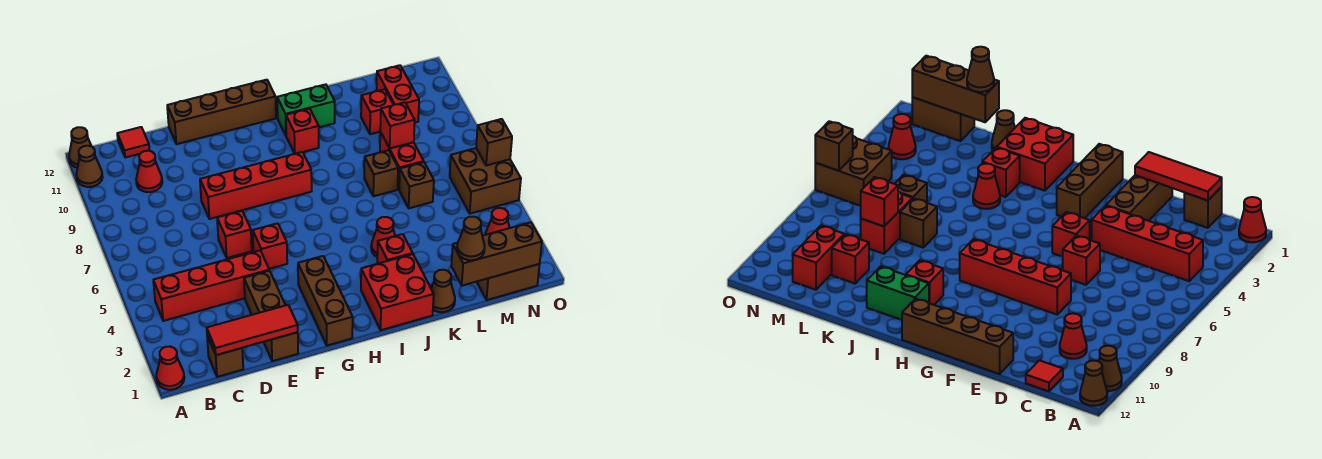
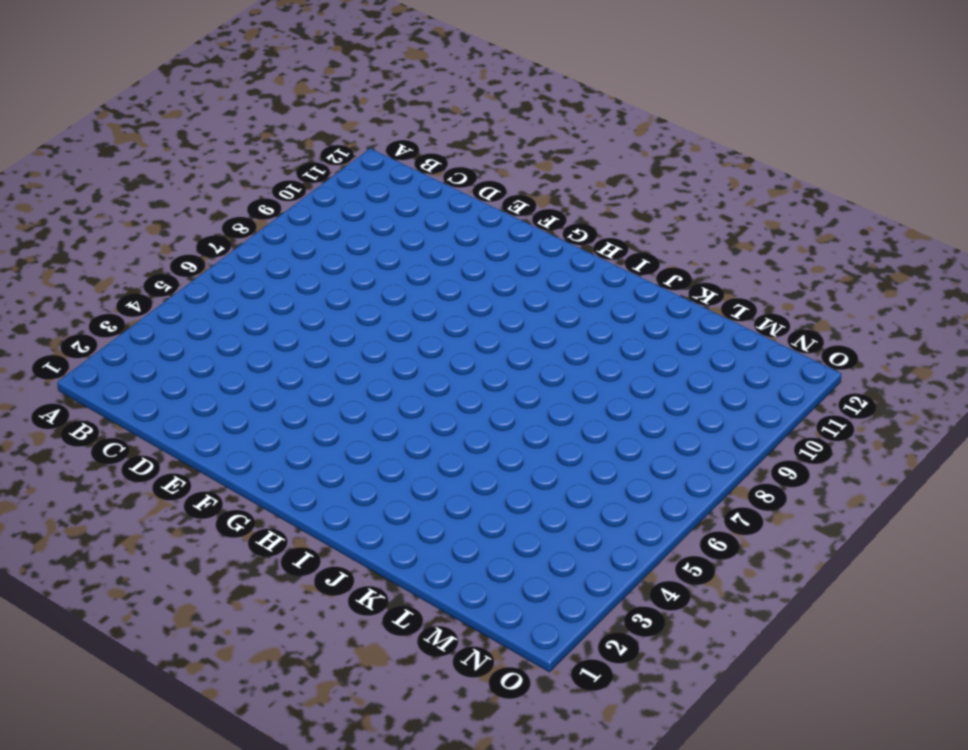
none -> red 1x1 cone [156,347,184,390]
none -> brown 1x1 cone [76,146,103,187]
none -> brown 1x1 cone [69,127,92,168]
none -> red 1x4 brick [153,251,269,321]

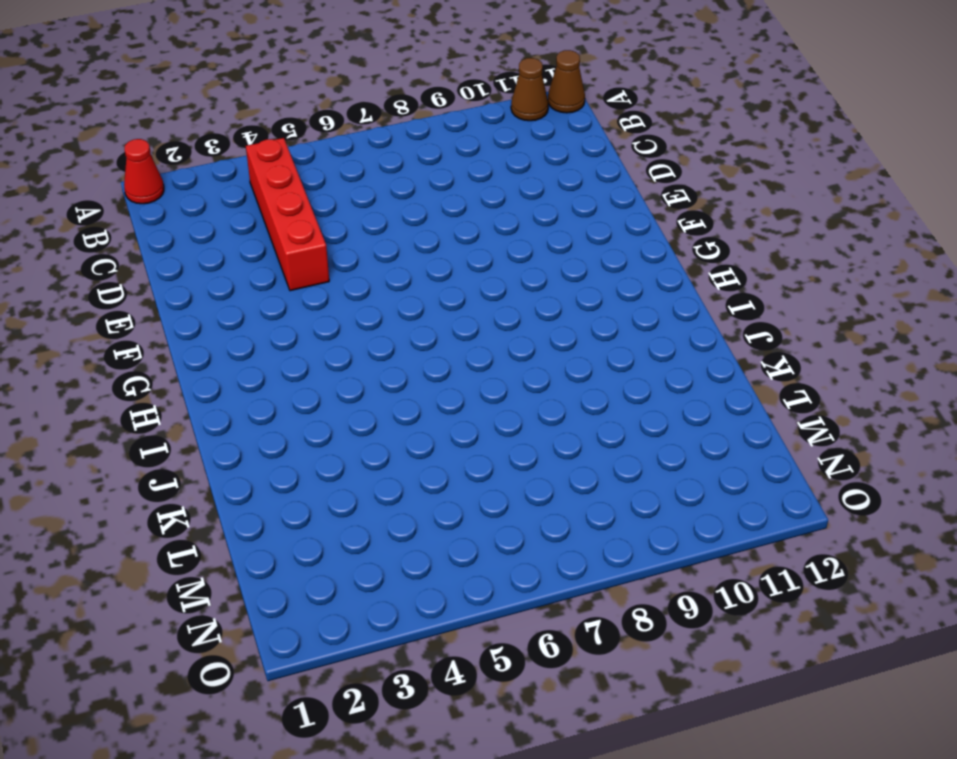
none -> brown 1x1 brick [207,336,243,377]
none -> red 1x1 cone [136,151,162,192]
none -> red 1x1 tile [117,127,150,158]
none -> brown 1x3 brick [244,271,298,361]

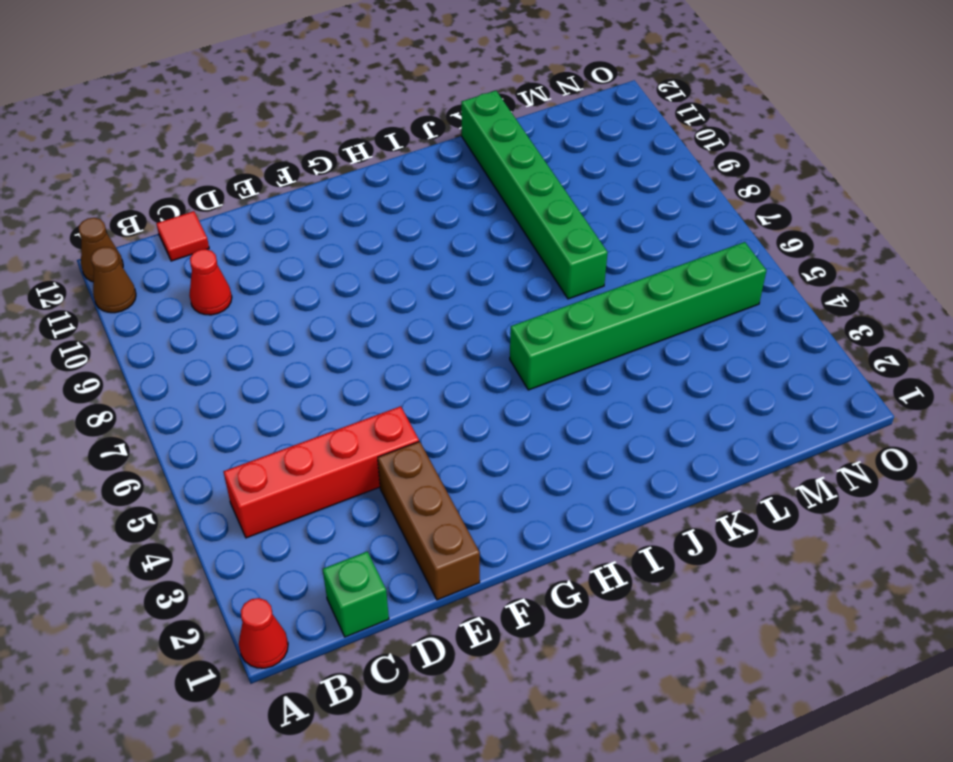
green 1x1 brick [323,552,389,637] -> brown 1x1 brick [207,336,243,377]
green 1x6 brick [510,242,766,390] -> brown 2x2 brick [450,148,521,214]
green 1x6 brick [461,91,608,299] -> brown 1x1 brick [364,150,398,196]
none -> red 1x1 brick [217,211,252,258]
none -> red 1x4 brick [200,152,312,219]
none -> brown 1x4 brick [167,80,276,144]
none -> red 1x1 brick [253,223,287,269]

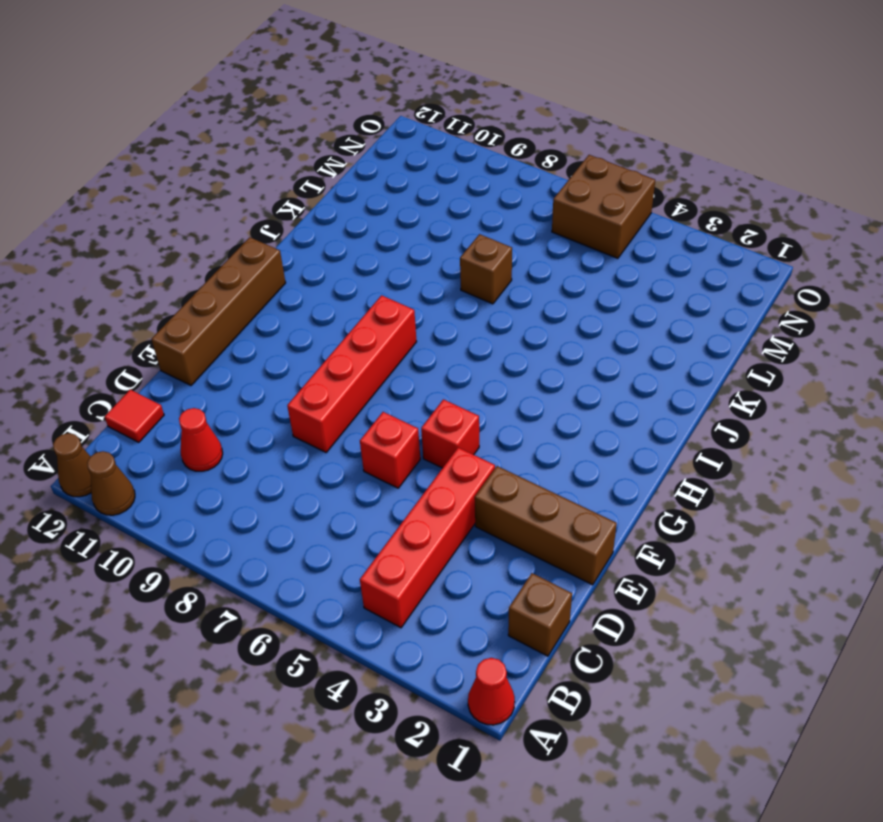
none -> brown 1x3 brick [298,256,353,346]
none -> red 2x2 brick [361,254,434,330]
none -> red 1x1 brick [286,109,319,154]
none -> green 1x2 brick [277,84,335,135]

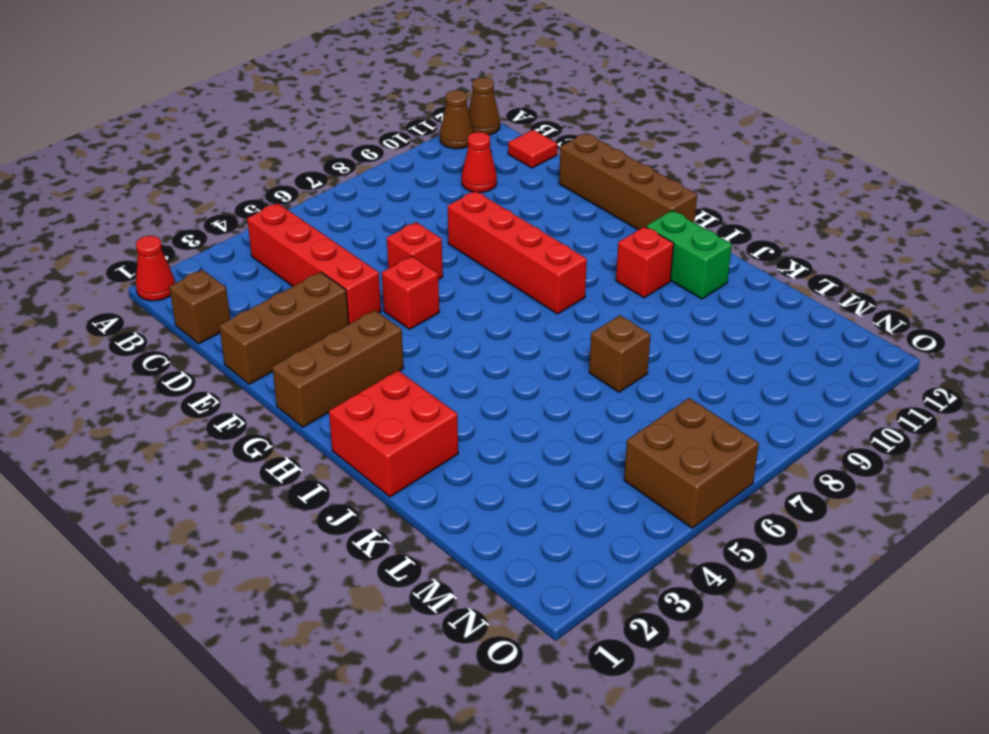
none -> red 1x1 brick [377,234,413,264]
none -> red 1x1 cone [371,217,395,257]
none -> brown 1x1 cone [431,270,455,312]
none -> brown 1x1 brick [399,162,434,208]

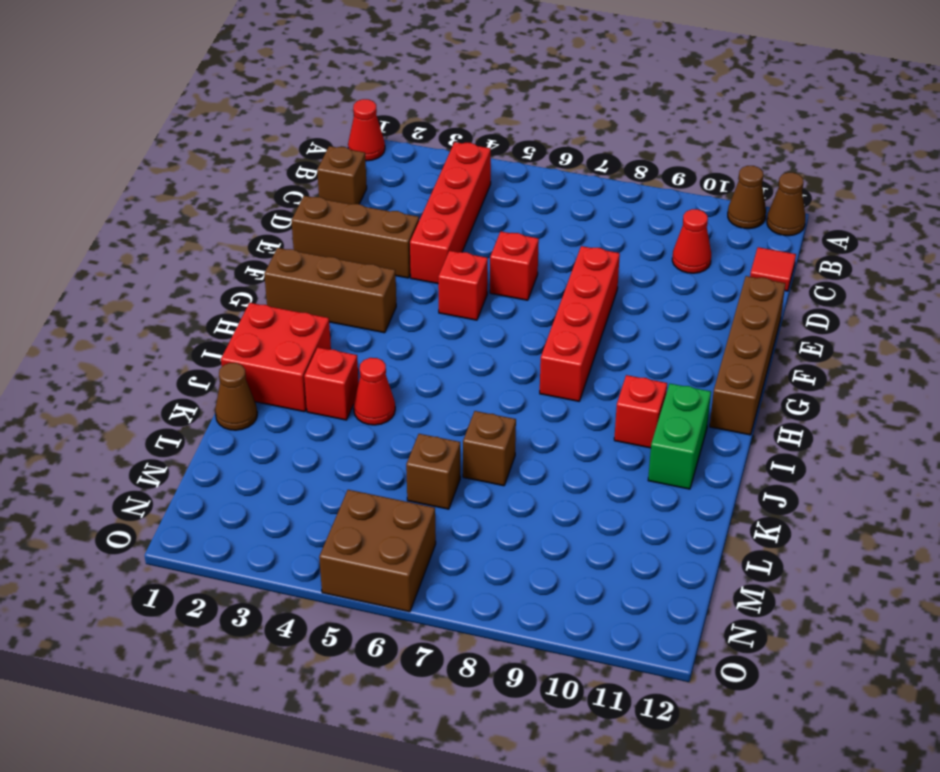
none -> red 1x2 brick [380,132,424,189]
none -> red 1x1 brick [361,89,393,134]
none -> brown 1x2 brick [477,264,540,300]
none -> red 1x2 brick [376,65,419,122]

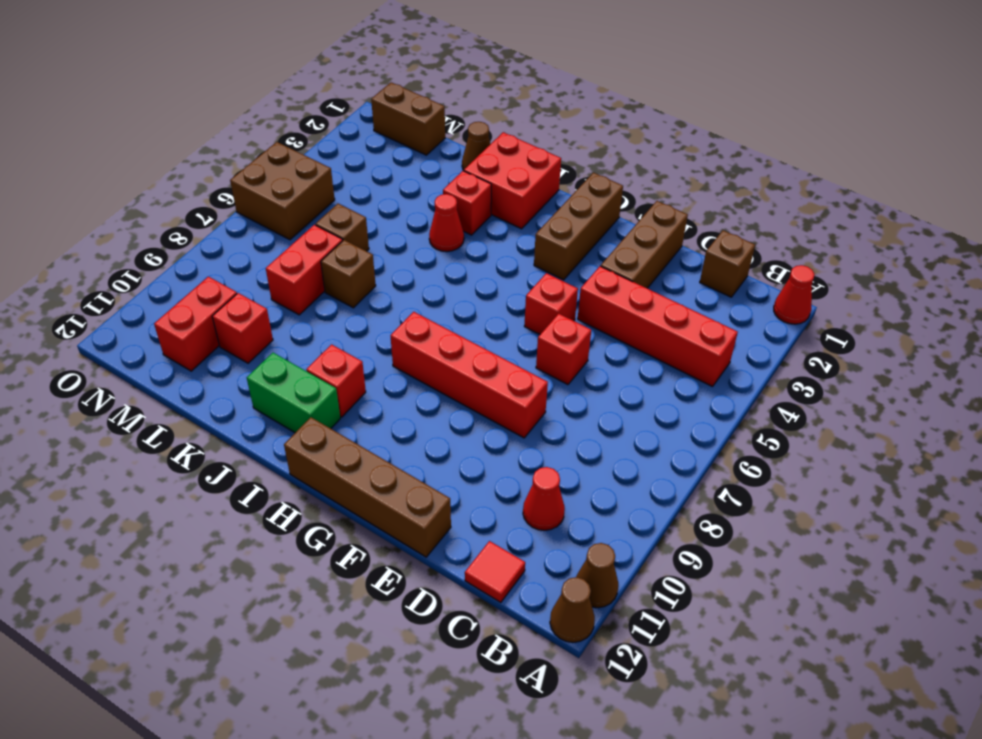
none -> red 1x1 cone [485,208,509,235]
none -> red 1x3 tile [207,305,298,355]
none -> brown 1x3 brick [451,222,542,286]
none -> red 1x1 brick [380,102,415,148]

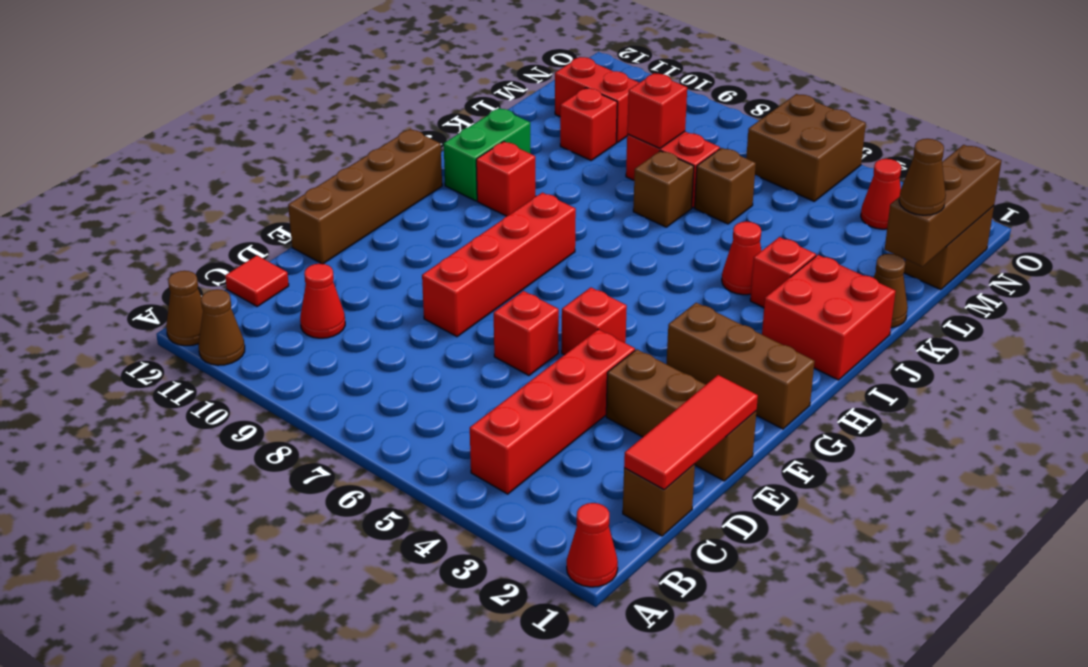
none -> brown 1x1 brick [476,119,512,166]

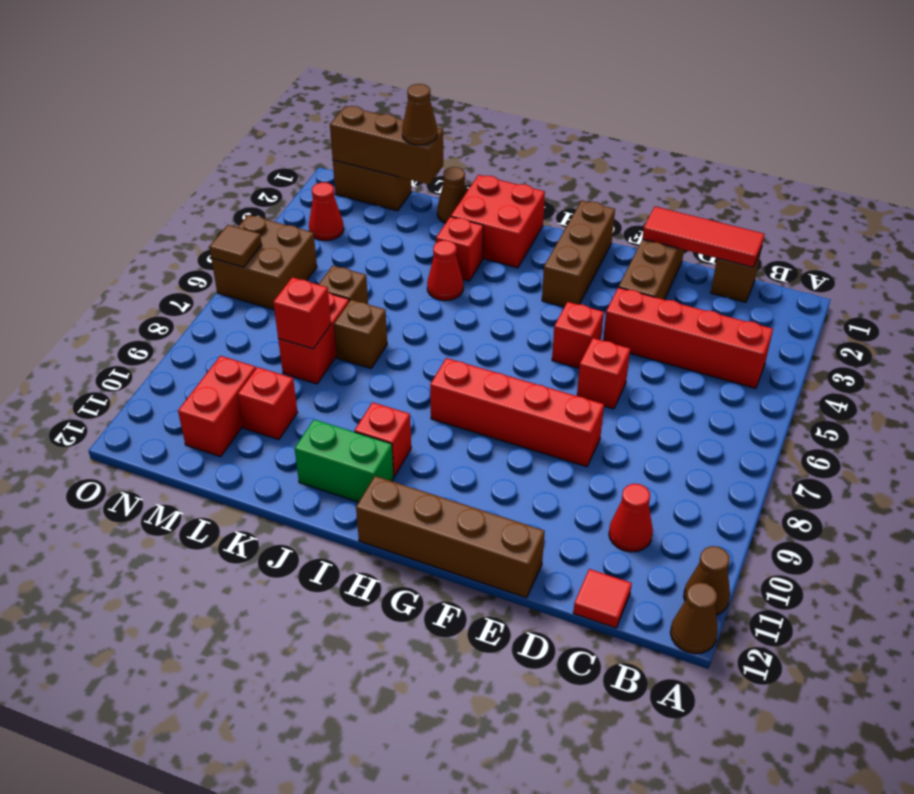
brown 1x1 tile [209,225,262,267] -> brown 1x1 brick [476,119,512,166]
none -> red 1x1 cone [156,347,184,390]

